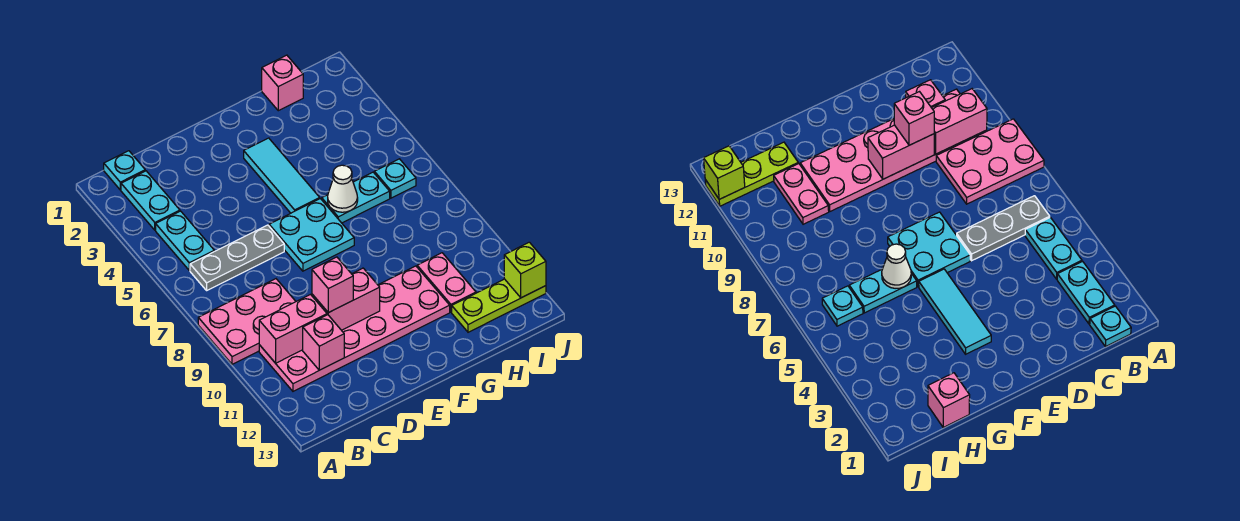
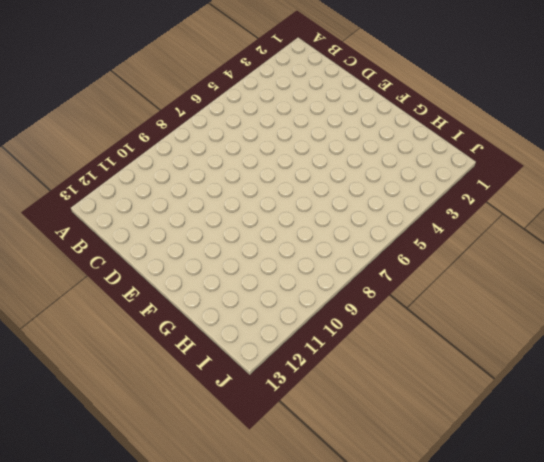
none -> pink 2x3 plate [198,279,296,364]
none -> cyan 1x1 plate [104,151,145,190]
none -> cyan 1x2 plate [121,171,180,230]

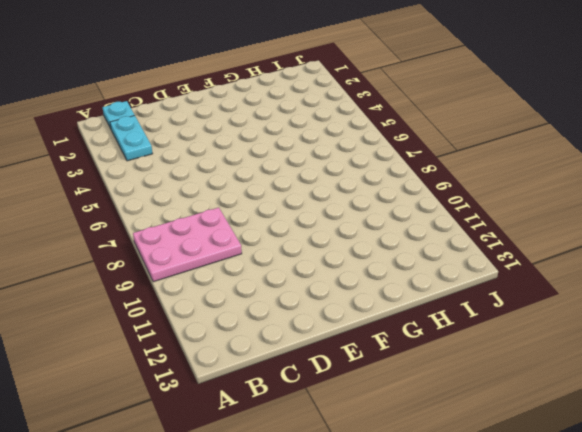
none -> cyan 1x2 plate [156,211,214,271]
none -> grey 1x3 plate [190,225,284,290]
none -> pink 2x6 plate [259,266,450,391]

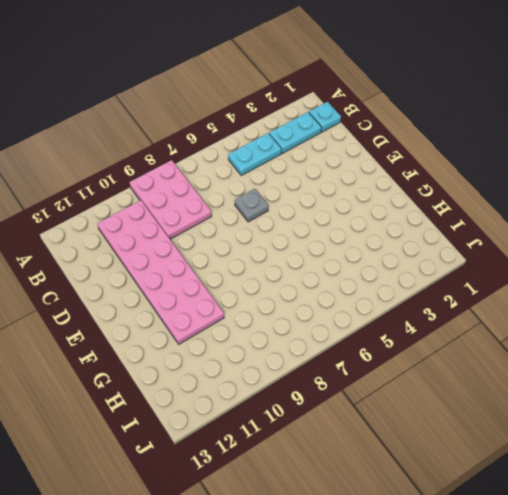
grey 1x1 plate [235,189,268,222] -> grey 1x3 plate [190,225,284,290]
none -> cyan 2x2 plate [269,199,354,271]
none -> cyan 1x3 tile [244,138,320,213]
none -> cyan 1x2 plate [322,172,390,223]

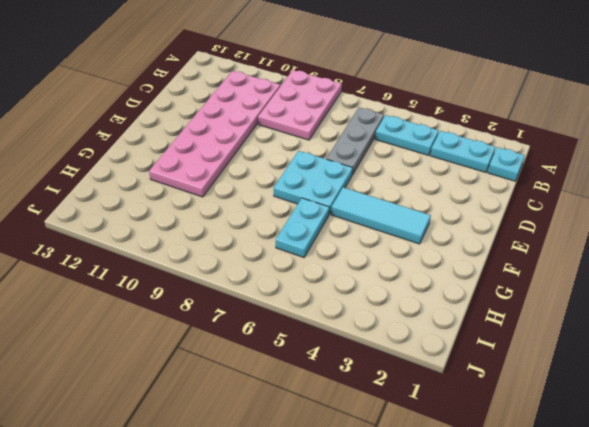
none -> pink 1x1 brick [262,55,303,111]
none -> pink 1x2 plate [417,253,476,312]
none -> lime 1x3 plate [452,279,546,332]

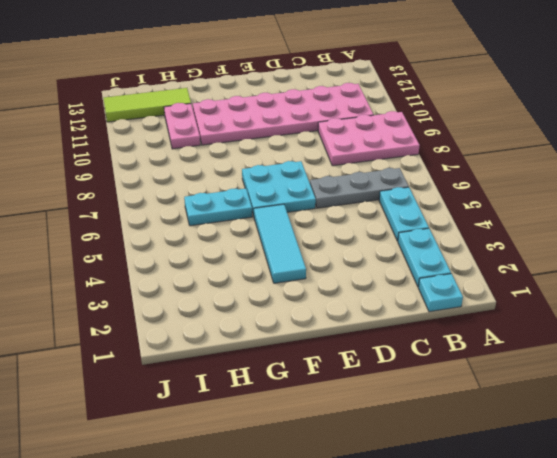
lime 1x3 tile [104,88,191,122] -> lime 1x3 plate [452,279,546,332]
none -> pink 1x1 brick [262,55,303,111]
none -> cyan 1x1 plate [374,159,416,198]
none -> pink 1x2 brick [259,295,327,363]

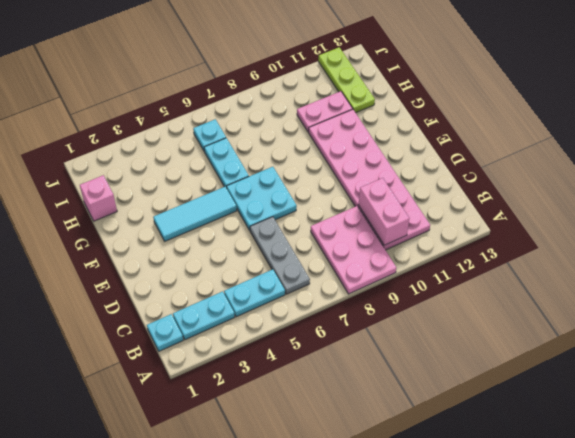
none -> pink 1x1 brick [303,315,344,370]
none -> pink 1x2 brick [312,268,380,330]
none -> white 1x1 cone [328,165,358,212]

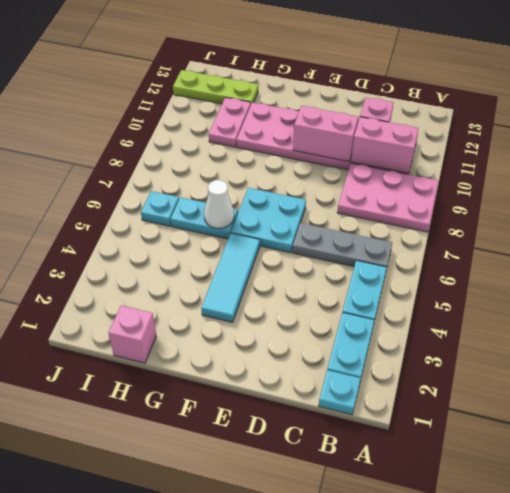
none -> lime 1x1 brick [504,242,546,298]
none -> pink 1x1 brick [312,257,353,313]

